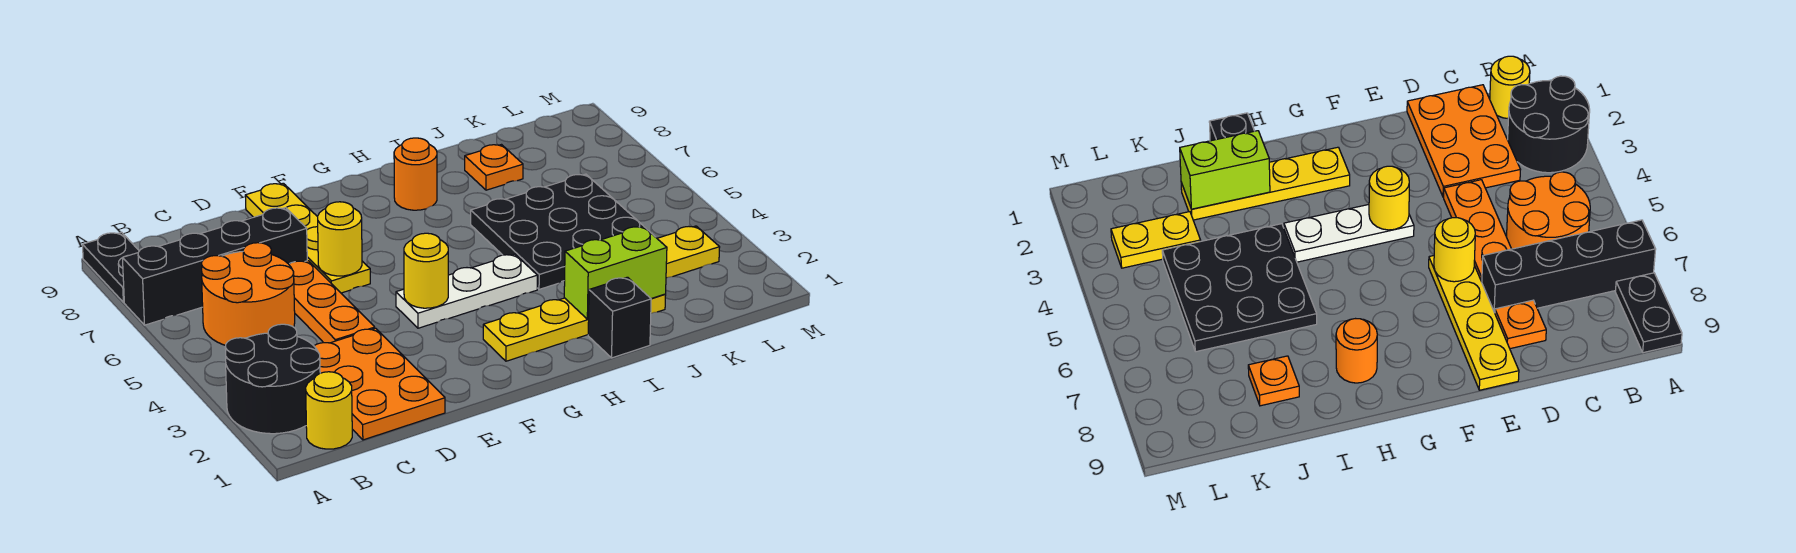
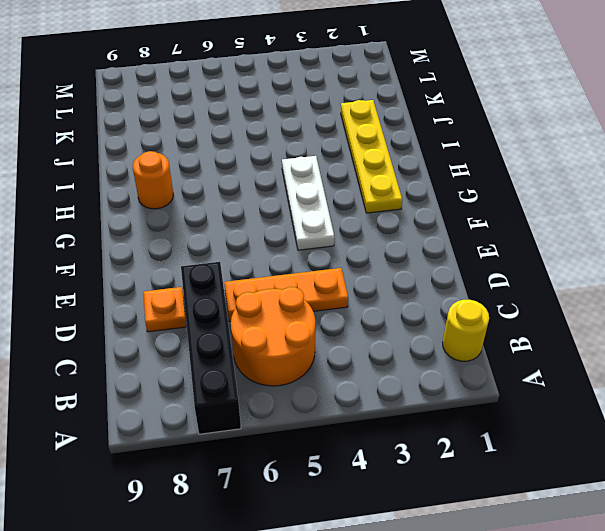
none -> black 2x2 round brick [225,324,320,434]
none -> black 1x2 plate [82,232,139,302]
none -> orange 2x3 plate [314,328,445,440]

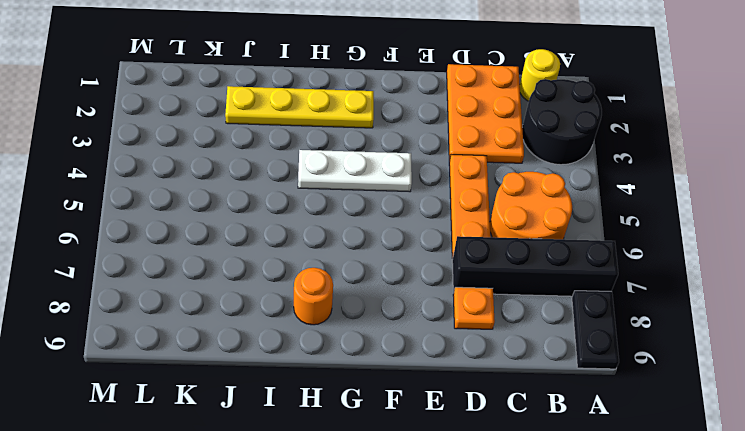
none -> yellow 1x4 plate [245,183,370,293]
none -> black 1x1 brick [588,277,651,358]
none -> black 3x3 plate [471,174,652,289]

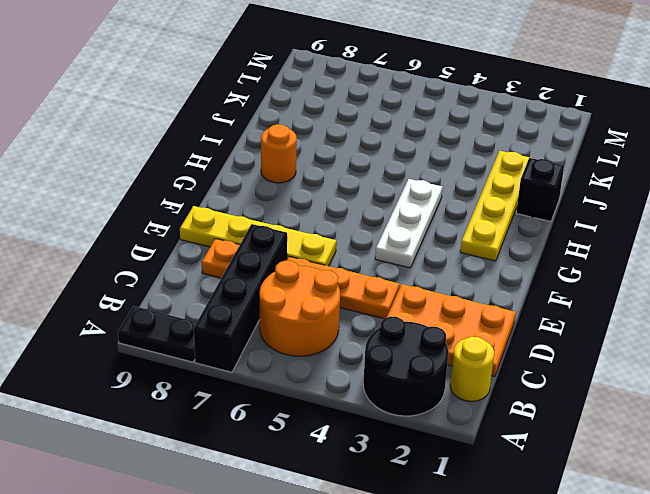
none -> black 3x3 plate [471,174,652,289]
none -> orange 1x1 plate [465,145,523,190]
none -> yellow 1x2 plate [657,226,720,278]

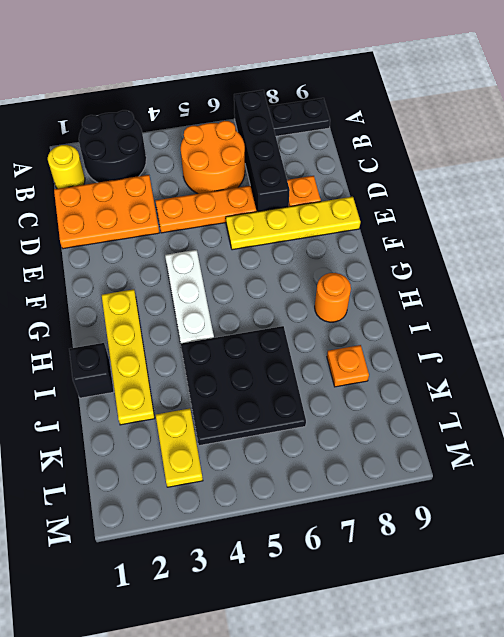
none -> yellow 1x1 round brick [318,202,362,276]
none -> yellow 1x1 round brick [404,233,448,308]
none -> lime 1x2 brick [564,226,667,319]

